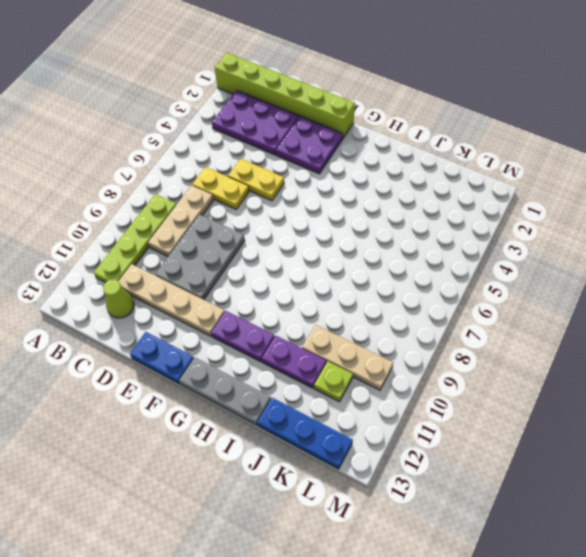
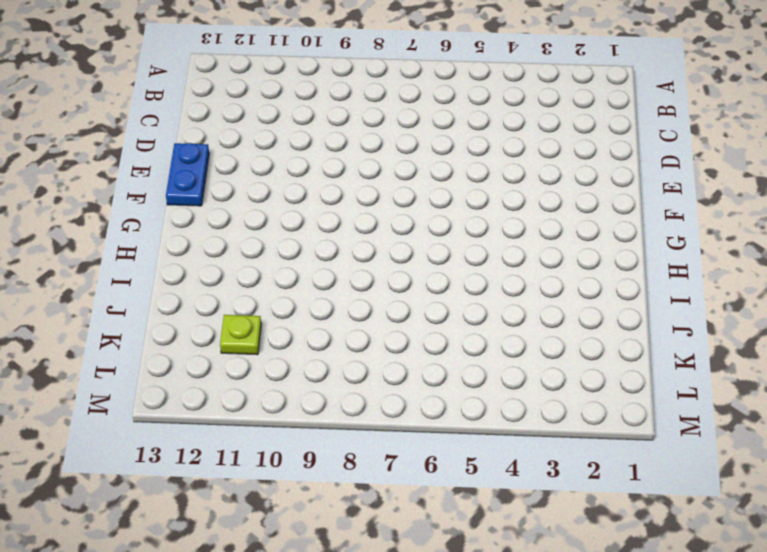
none -> lime 1x6 brick [215,53,355,139]
none -> purple 2x3 plate [212,91,299,155]
none -> lime 1x4 plate [94,194,176,283]

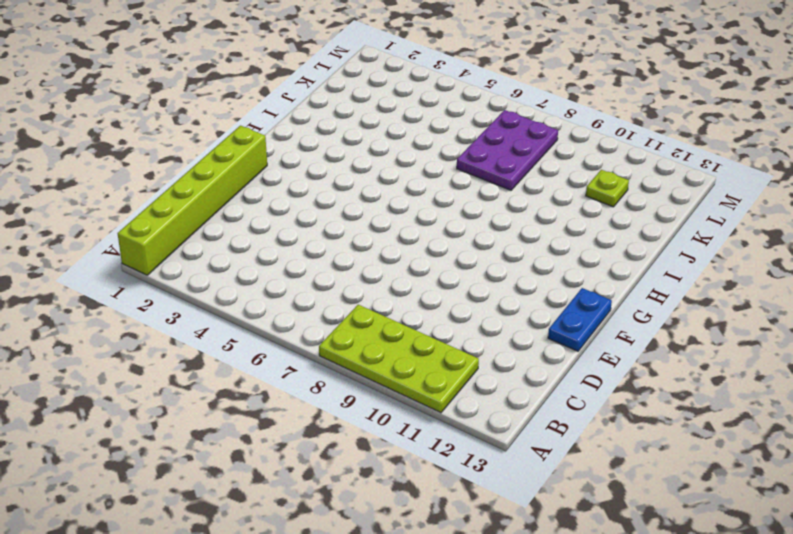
lime 2x4 plate [319,305,479,413] -> lime 1x4 plate [94,194,176,283]
purple 2x3 plate [457,110,558,190] -> purple 2x3 plate moved to [212,91,299,155]
none -> yellow 1x2 plate [192,167,249,209]
none -> tan 1x3 plate [148,185,214,257]
none -> tan 1x4 plate [118,264,225,336]

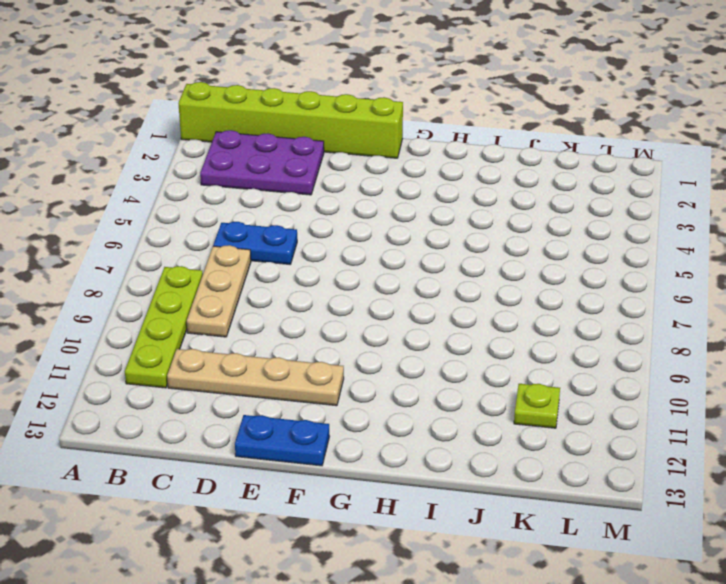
blue 1x2 plate [213,222,297,264] -> yellow 1x2 plate [192,167,249,209]
none -> lime 1x1 cone [103,280,134,318]
none -> yellow 1x2 plate [228,159,284,201]
none -> grey 2x3 plate [155,214,245,300]

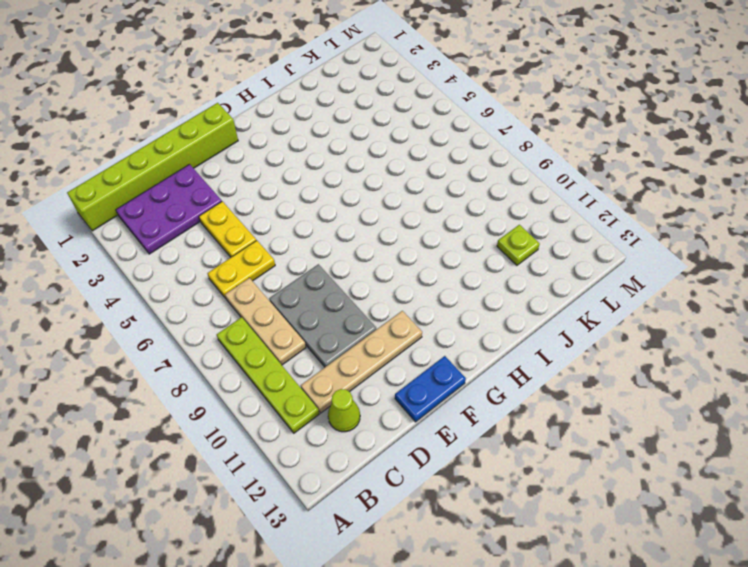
yellow 1x2 plate [199,201,256,257] -> yellow 1x2 plate turned to [228,159,284,201]
none -> purple 2x2 plate [276,116,343,174]
none -> purple 1x2 plate [211,311,275,362]
none -> grey 1x3 plate [179,357,271,425]

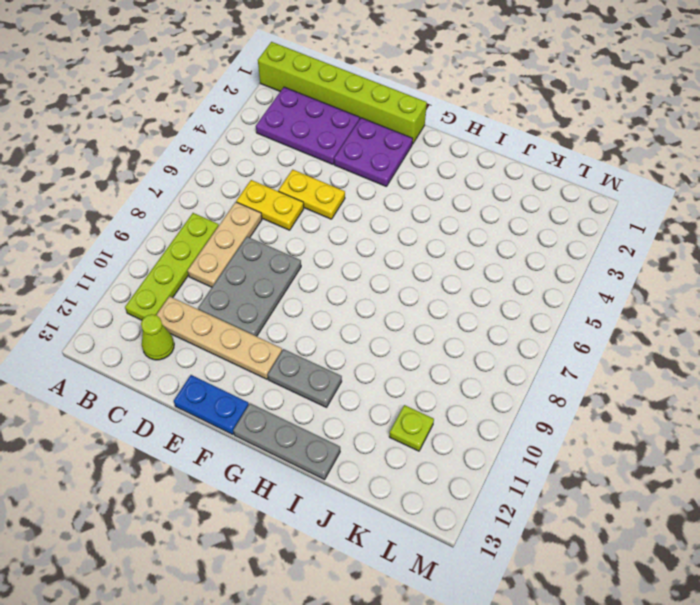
grey 1x2 plate [268,349,342,407] -> purple 1x2 plate [211,311,275,362]
none -> purple 1x2 plate [262,336,326,388]
none -> tan 1x3 plate [302,325,393,390]
none -> blue 1x3 plate [257,398,353,469]

